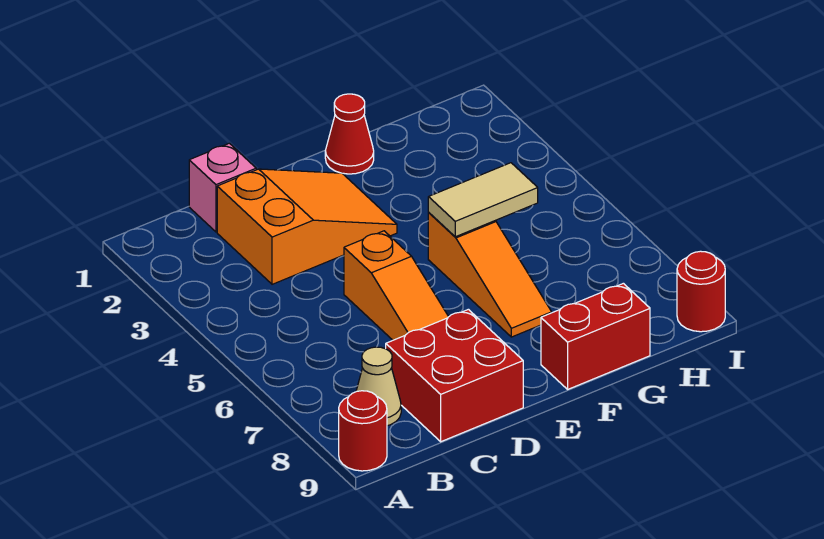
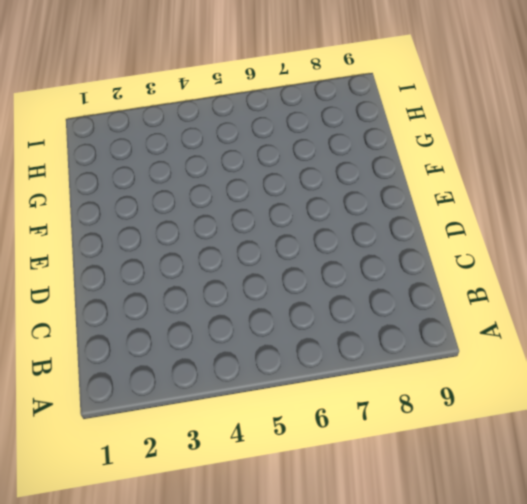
none -> red 1x1 round brick [339,391,387,471]
none -> tan 1x1 cone [356,347,401,426]

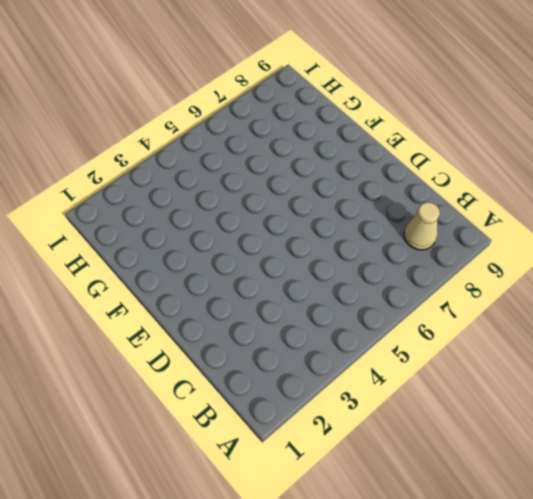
none -> red 1x1 round brick [339,391,387,471]
none -> pink 1x1 brick [189,143,256,232]

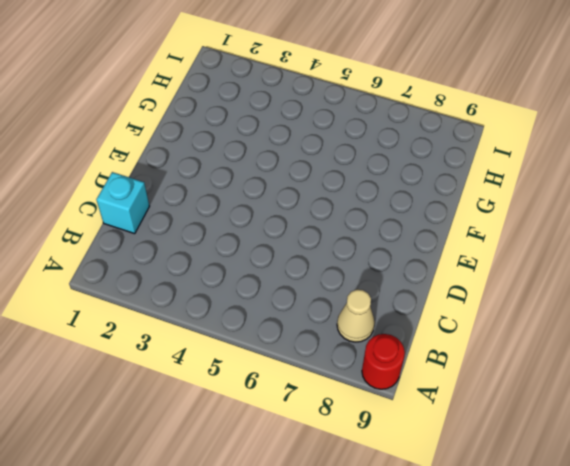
cyan 1x1 brick [96,172,149,234] -> pink 1x1 brick [189,143,256,232]
none -> orange 2x3 slope [217,169,397,284]
none -> red 2x2 brick [386,309,523,442]

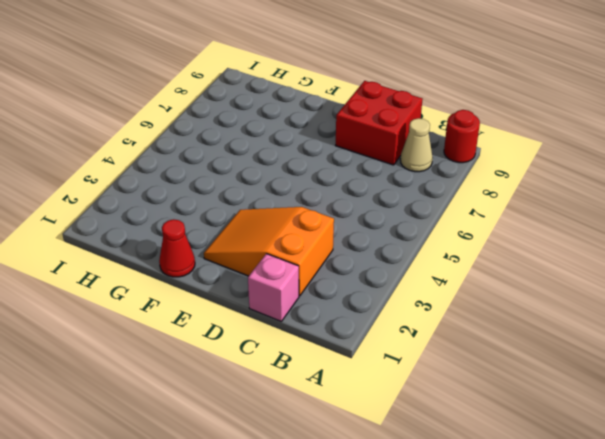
none -> orange 1x3 slope [344,231,449,340]
none -> orange 1x3 slope [428,213,552,337]

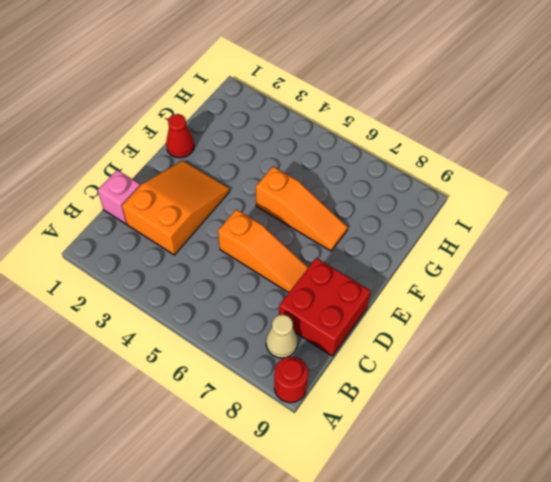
none -> red 1x2 brick [541,283,650,389]
none -> red 1x1 round brick [677,251,725,332]

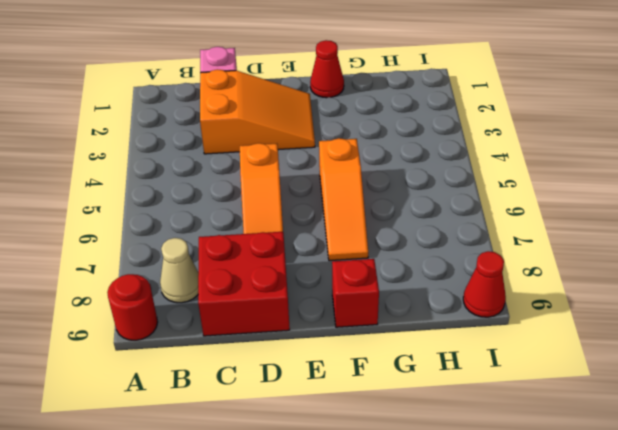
red 1x1 brick [332,259,379,327] -> red 1x2 brick [541,283,650,389]
red 1x1 cone [463,251,506,317] -> red 1x1 round brick [677,251,725,332]
none -> tan 1x2 tile [428,163,538,237]

